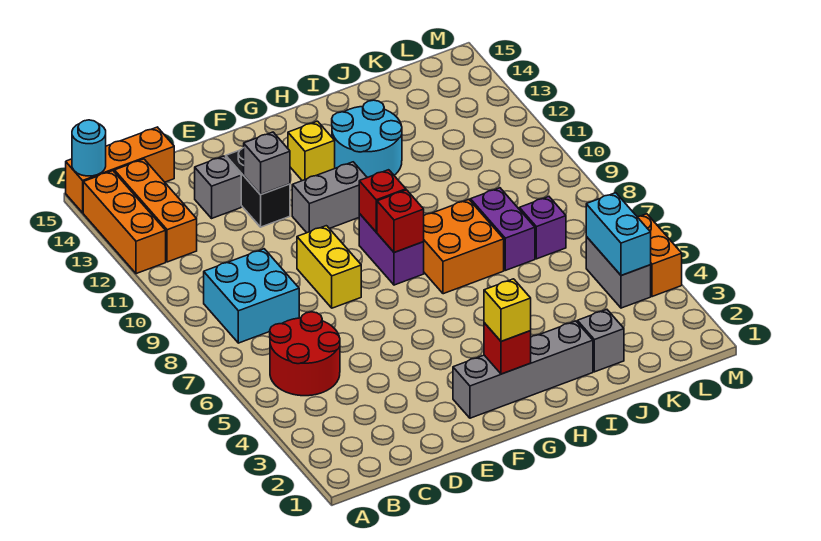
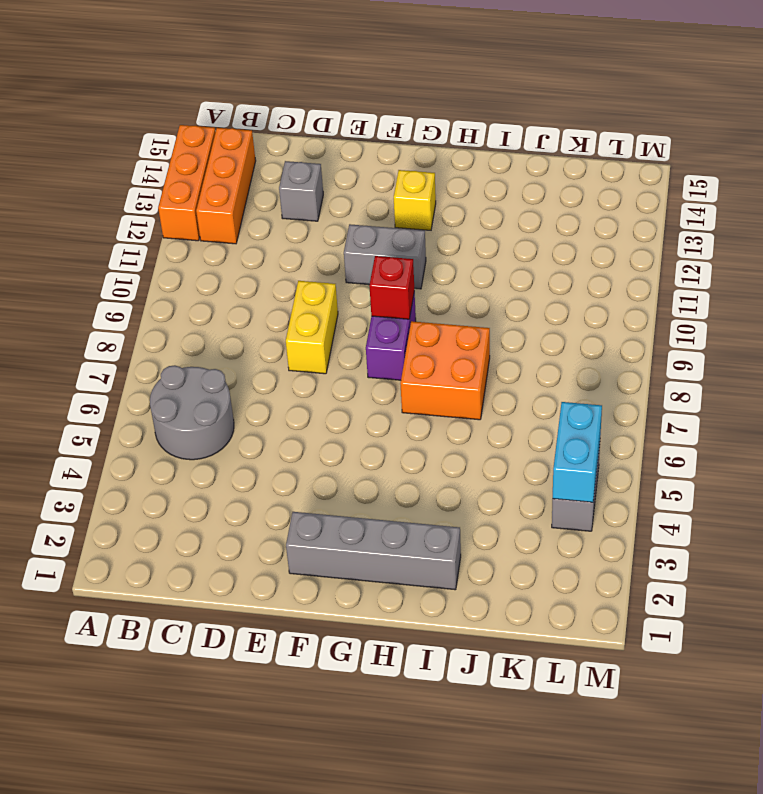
grey 2x2 round brick [150,365,234,460] -> red 2x2 round brick [270,312,340,396]
none -> orange 1x3 brick [66,127,174,213]
none -> cyan 2x2 brick [204,249,299,343]
none -> black 1x2 brick [226,148,290,227]

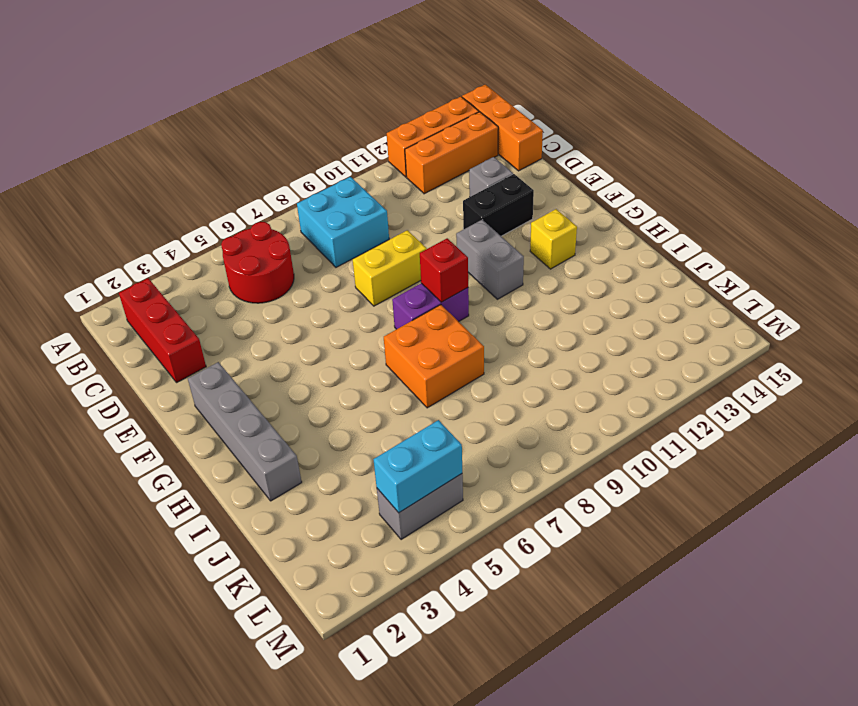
red 1x3 brick [119,278,206,383] -> none
none -> cyan 2x2 round brick [332,100,402,178]
none -> grey 1x1 brick [577,310,624,372]
none -> purple 1x2 brick [470,188,535,270]

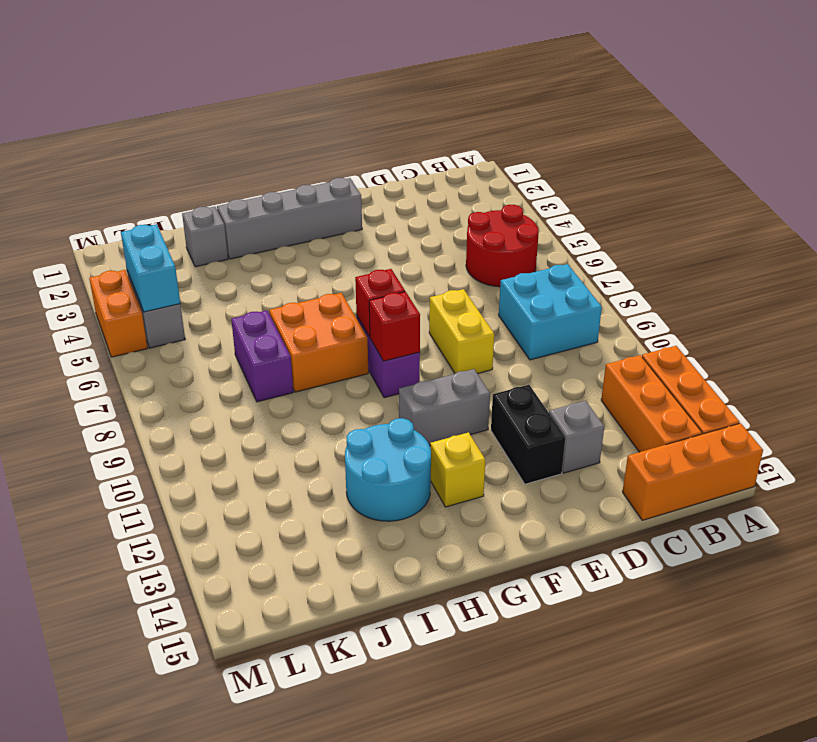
none -> purple 1x1 brick [519,197,566,259]
none -> cyan 1x1 round brick [72,120,106,176]
none -> grey 1x1 brick [244,132,290,195]

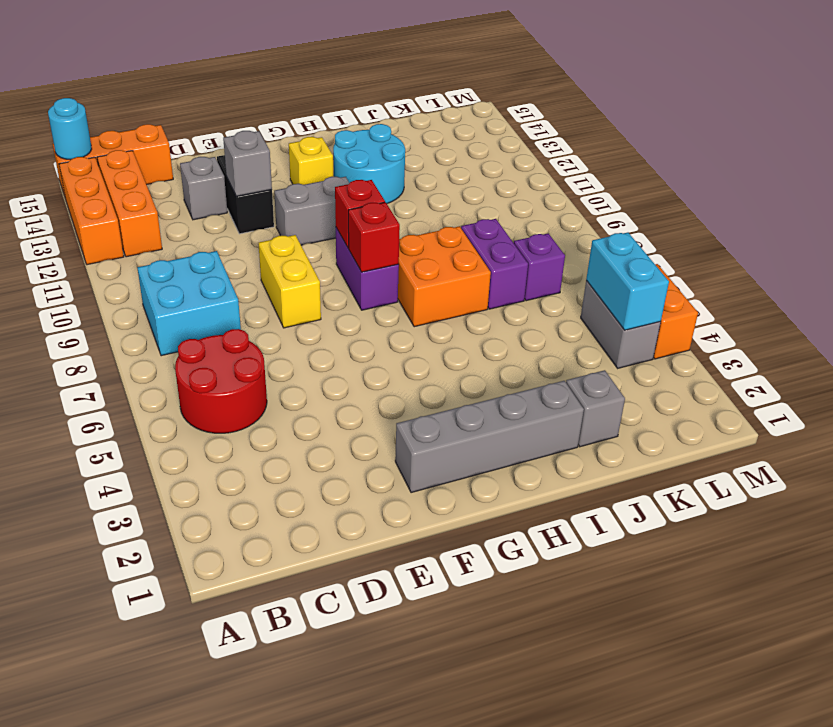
none -> red 1x1 brick [484,323,531,374]
none -> yellow 1x1 brick [484,279,531,341]

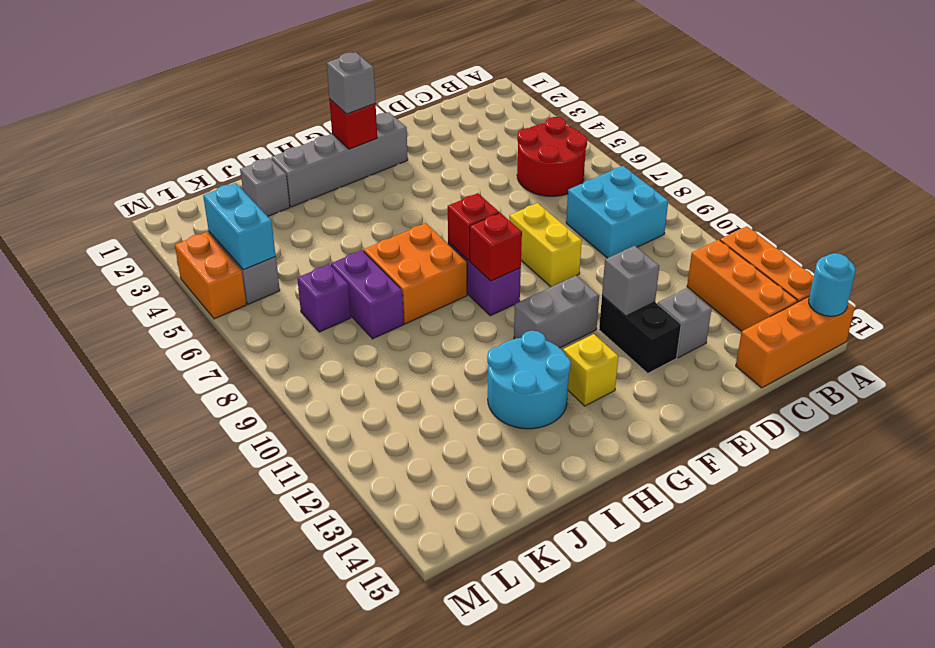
grey 1x1 brick [327,52,376,114] -> yellow 1x1 brick [484,279,531,341]

